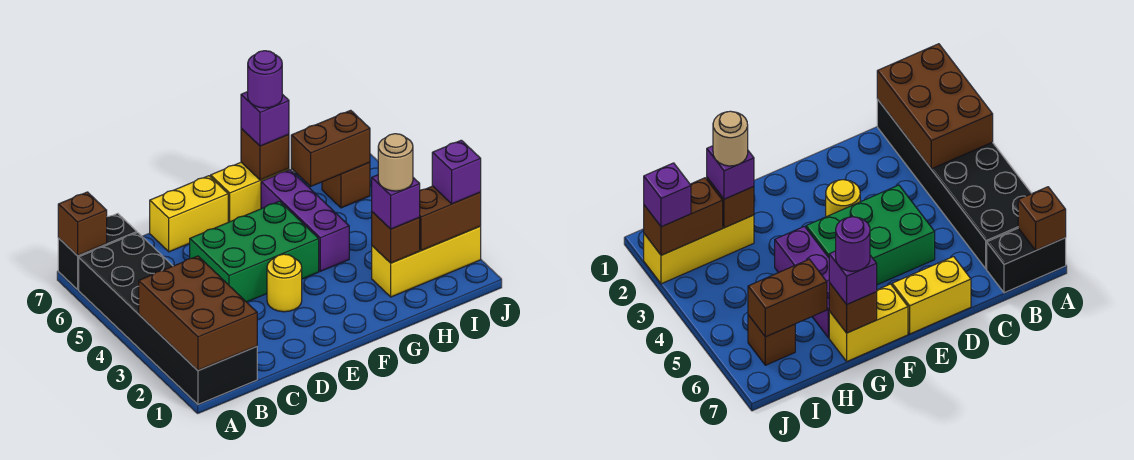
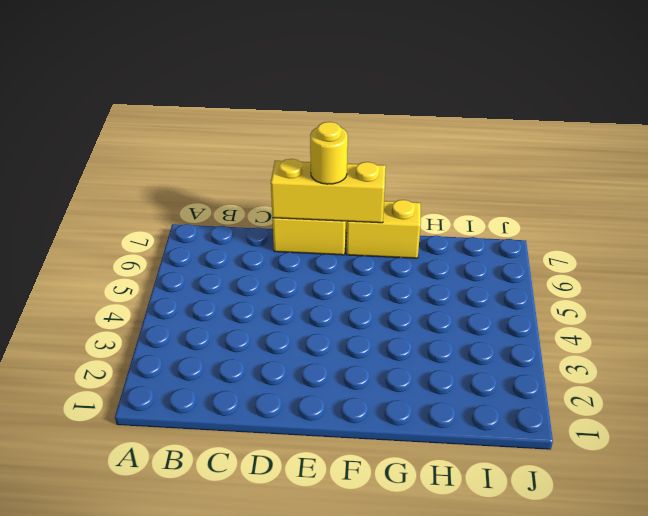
yellow 1x3 brick [271,159,386,223] -> yellow 1x3 brick moved to [372,227,481,297]
yellow 1x1 round brick [310,122,348,184] -> yellow 1x1 round brick moved to [267,254,302,312]
none -> black 2x6 brick [79,233,257,404]
none -> black 1x2 brick [58,213,137,289]
none -> green 2x3 brick [190,201,319,302]

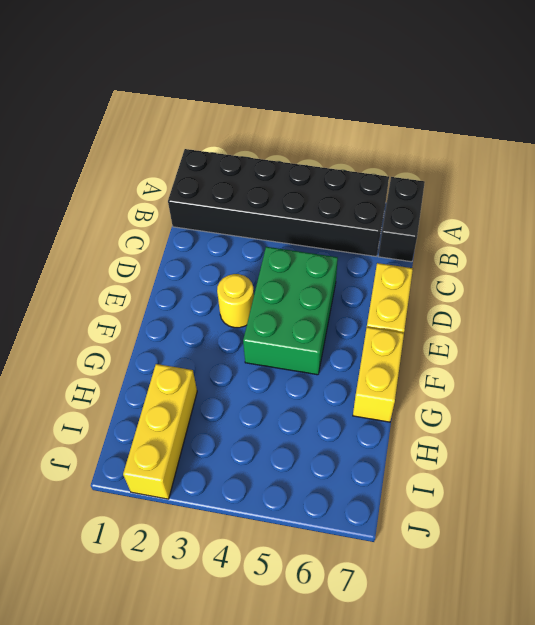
none -> purple 1x3 brick [261,170,349,271]
none -> brown 1x1 brick [322,162,370,208]
none -> brown 2x3 brick [139,256,257,370]

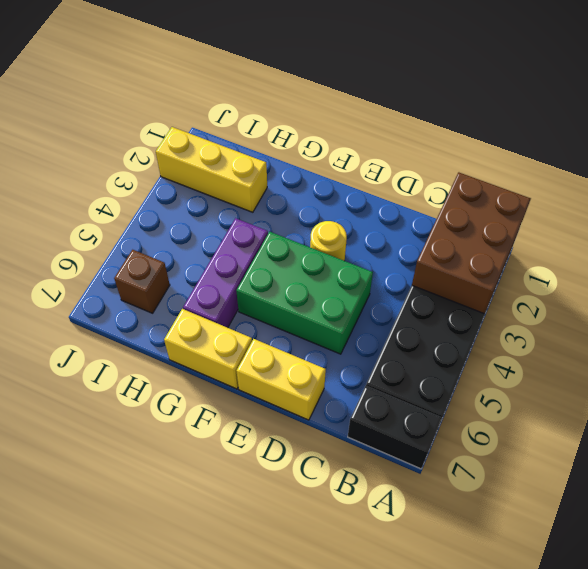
none -> brown 1x1 brick [58,192,107,256]
none -> brown 1x1 brick [241,129,289,180]
none -> brown 1x1 brick [372,212,420,263]

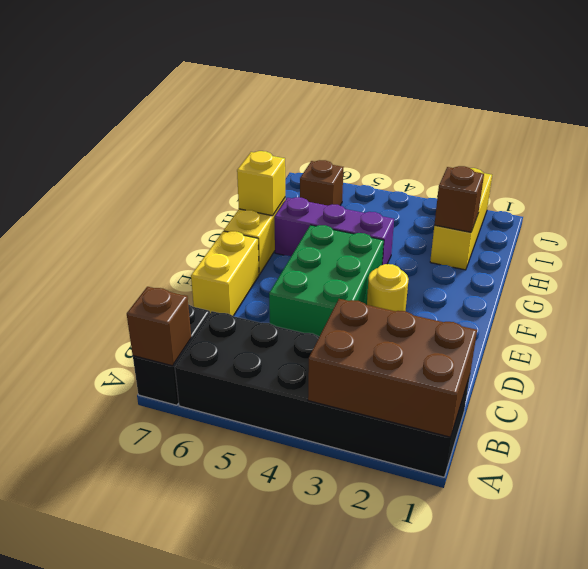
yellow 1x1 brick [237,151,285,216] -> brown 1x1 brick [241,129,289,180]
none -> brown 1x2 brick [291,110,370,186]
none -> brown 1x2 brick [419,186,481,251]
none -> purple 1x1 brick [241,92,289,146]

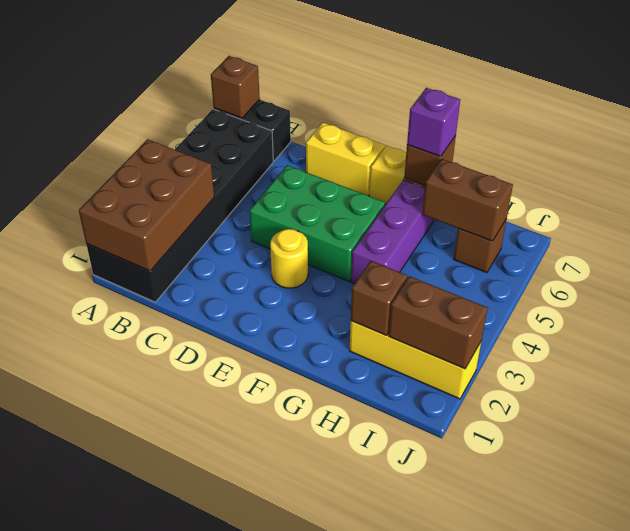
none -> purple 1x1 brick [372,175,420,229]
none -> purple 1x1 brick [432,140,481,204]
none -> purple 1x1 round brick [248,51,282,108]

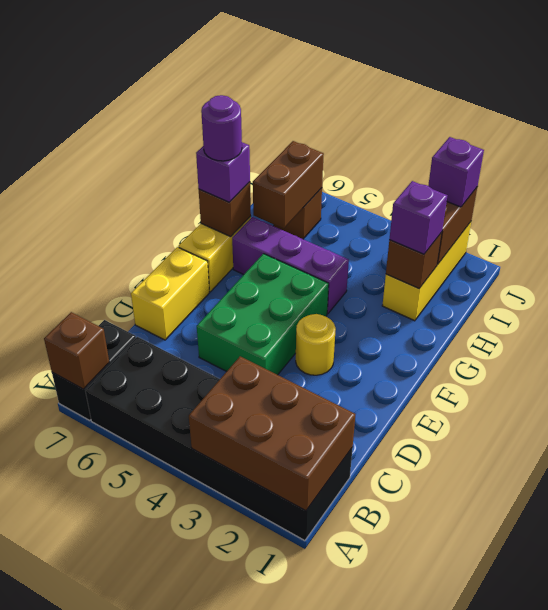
none -> tan 1x1 round brick [378,134,413,191]

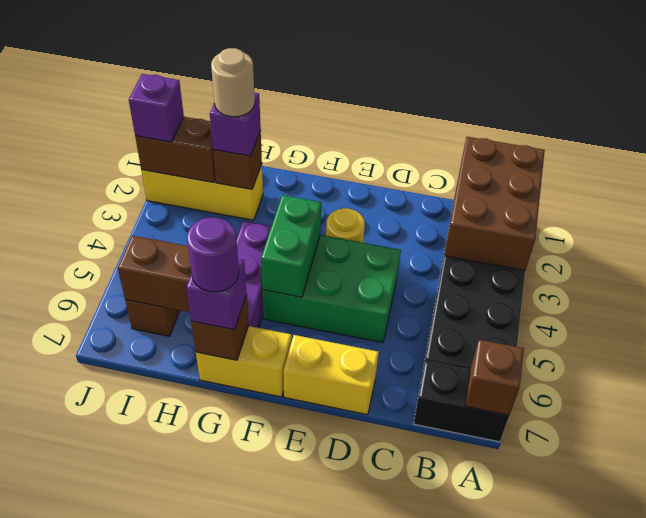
green 1x2 brick [261,195,322,297] -> none

